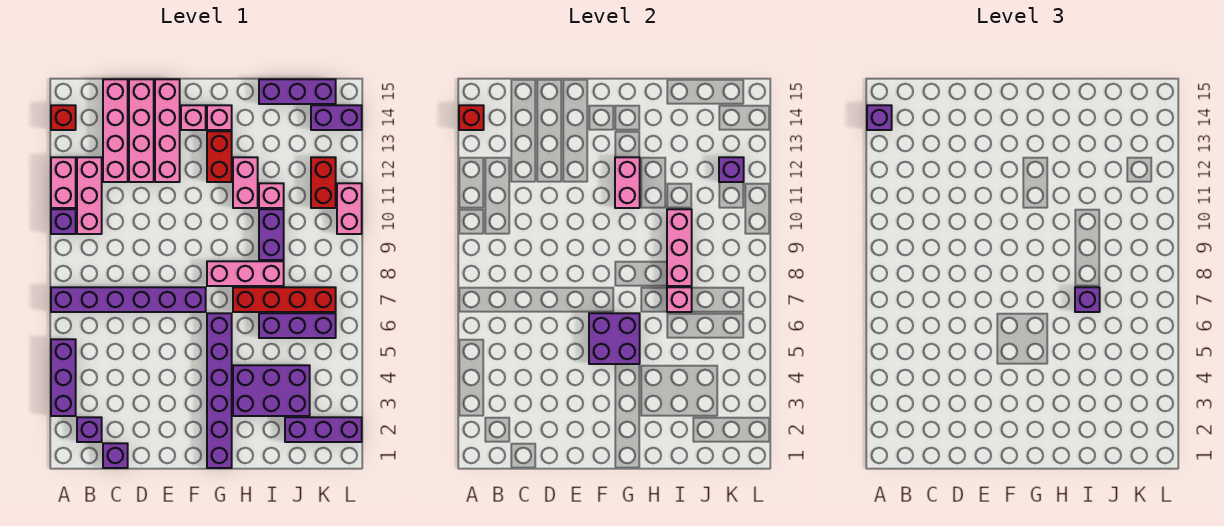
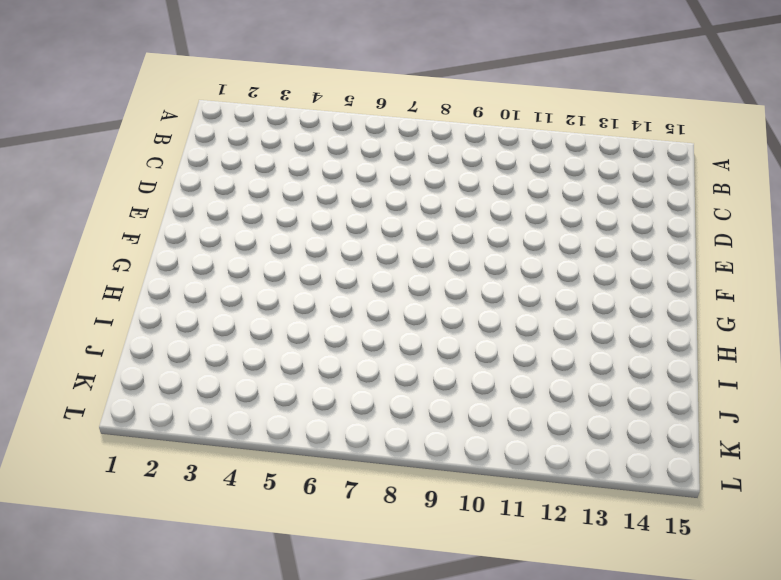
none -> purple 1x3 brick [51,339,76,416]
none -> purple 1x6 brick [51,287,206,312]
none -> purple 1x1 brick [51,209,76,234]
none -> pink 1x2 brick [51,157,76,208]

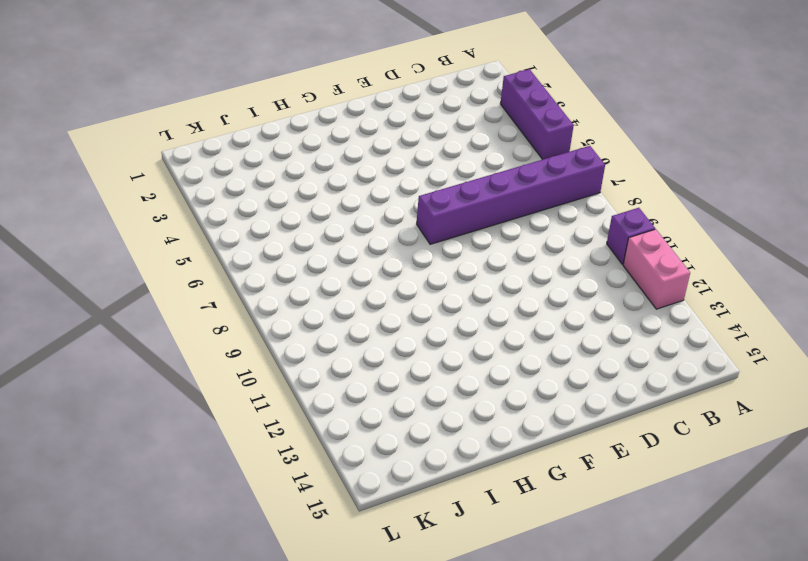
none -> red 1x1 brick [51,105,76,130]
none -> purple 1x1 brick [77,417,102,442]
none -> pink 1x3 brick [77,157,102,234]
none -> purple 1x1 brick [103,443,128,468]

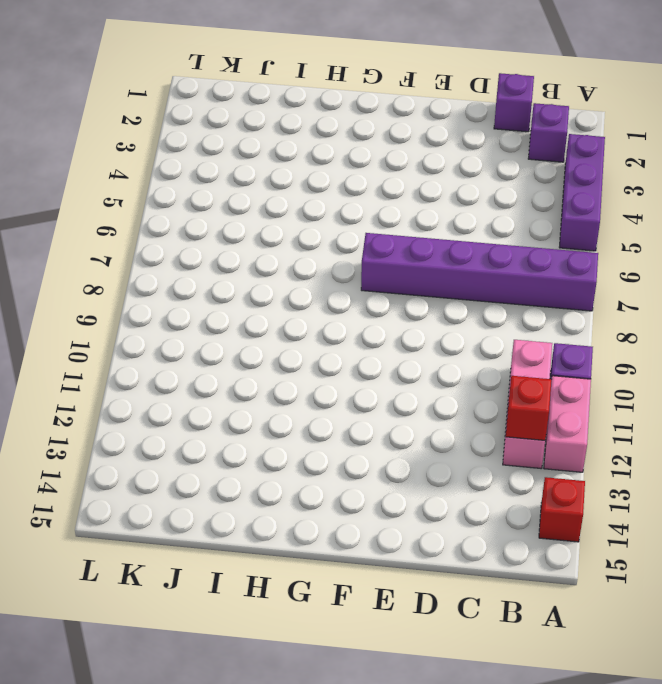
red 1x1 brick [506,376,551,440] -> red 1x1 brick moved to [459,105,484,130]
none -> pink 1x4 brick [103,79,128,182]
none -> pink 1x4 brick [129,79,154,182]
none -> pink 1x4 brick [155,79,180,182]
none -> pink 1x1 brick [181,105,206,130]

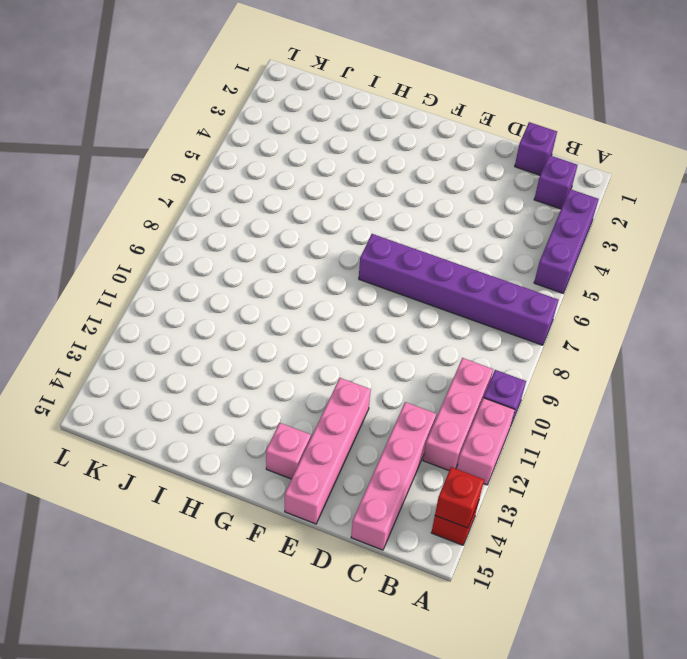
none -> pink 1x4 brick [129,79,154,182]
none -> purple 1x6 brick [207,313,232,468]
none -> pink 1x3 brick [207,261,284,286]
none -> red 1x2 brick [207,131,232,182]

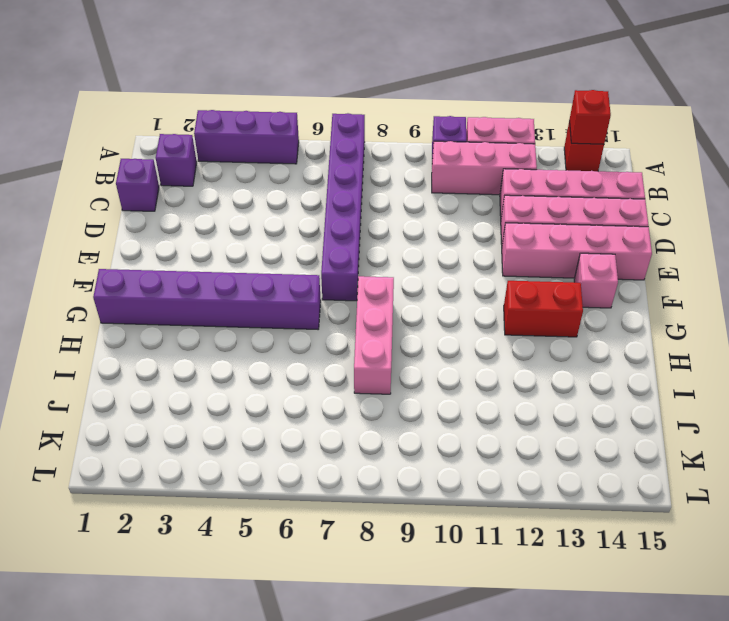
none -> pink 1x1 brick [207,105,232,130]
none -> purple 2x3 brick [233,365,310,416]
none -> red 1x4 brick [233,287,336,312]
none -> pink 1x2 brick [233,157,258,208]

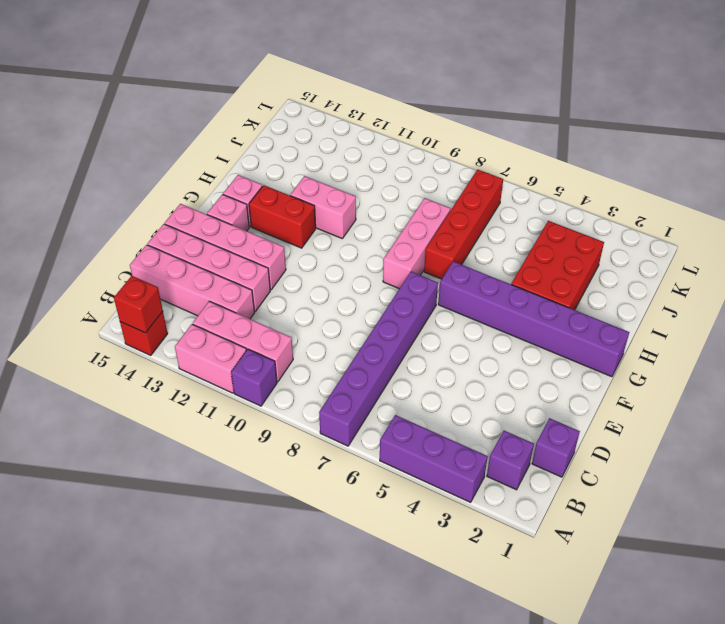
red 2x3 brick [511,221,604,310] -> purple 2x3 brick [233,365,310,416]
none -> purple 1x3 brick [259,313,336,338]
none -> purple 1x2 brick [259,209,284,260]
none -> pink 1x1 brick [259,183,284,208]
none -> purple 1x3 brick [259,79,336,104]

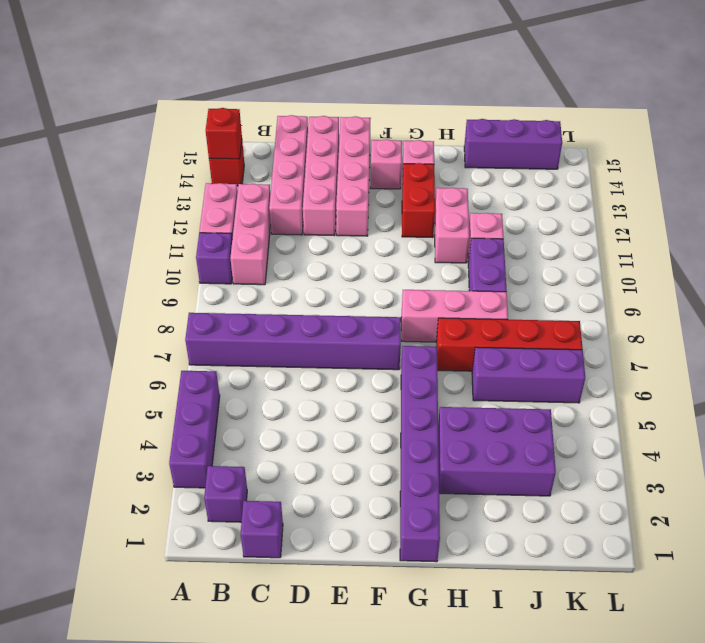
none -> purple 1x3 brick [285,417,362,442]
none -> red 1x2 brick [311,157,336,208]
none -> purple 1x2 brick [311,105,362,130]
none -> pink 1x2 brick [337,183,362,234]

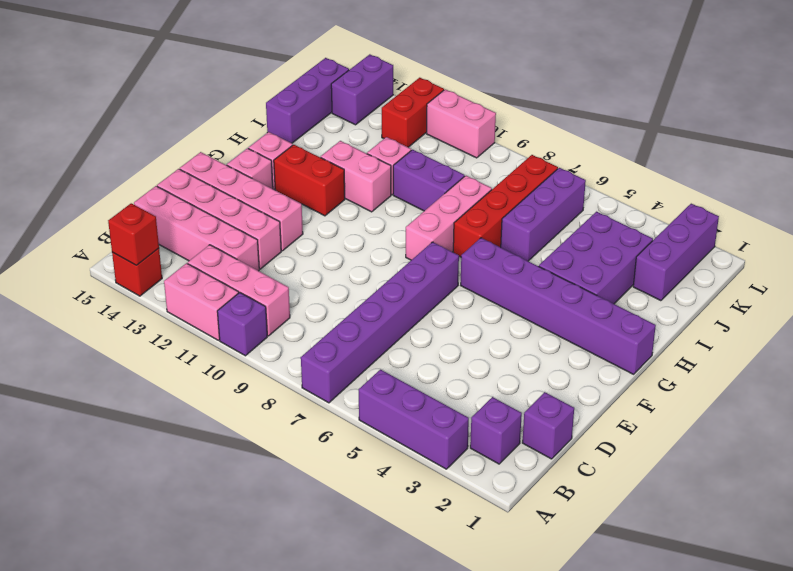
red 1x2 brick [382,78,444,147] -> red 1x2 brick turned to [311,157,336,208]
none -> purple 2x2 brick [589,313,640,364]
none -> pink 1x2 brick [615,157,640,208]
none -> pink 1x1 brick [667,287,692,312]
none -> pink 1x3 brick [667,209,692,286]

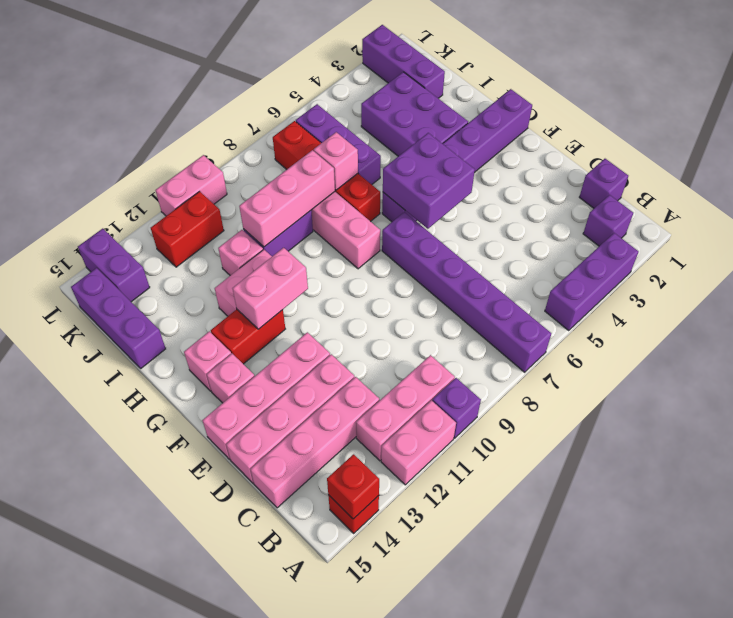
none -> purple 1x1 brick [719,157,744,182]
none -> purple 1x1 brick [867,105,892,130]
none -> purple 1x1 brick [1075,287,1100,312]

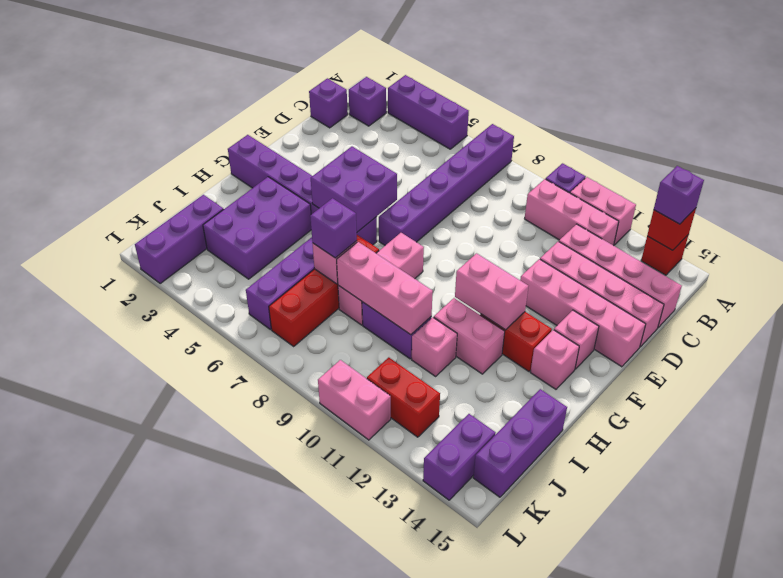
none -> purple 1x1 brick [719,157,744,182]

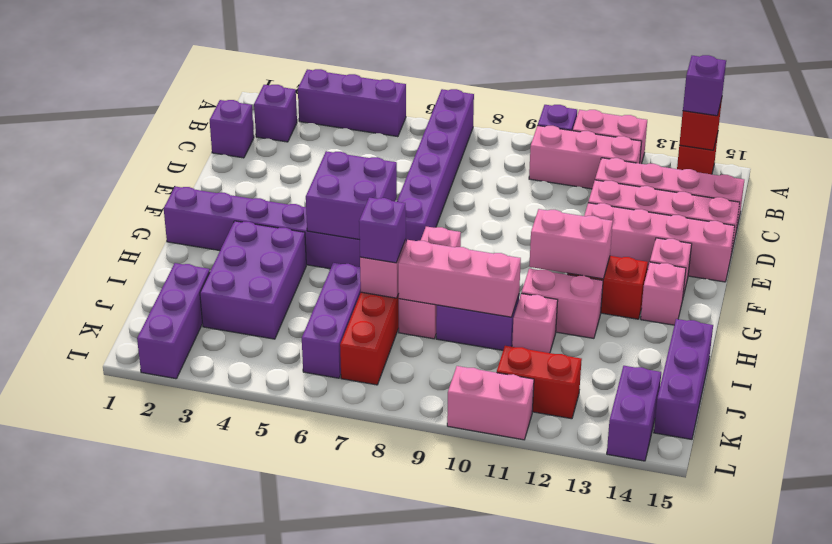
none -> purple 1x1 brick [719,157,744,182]

